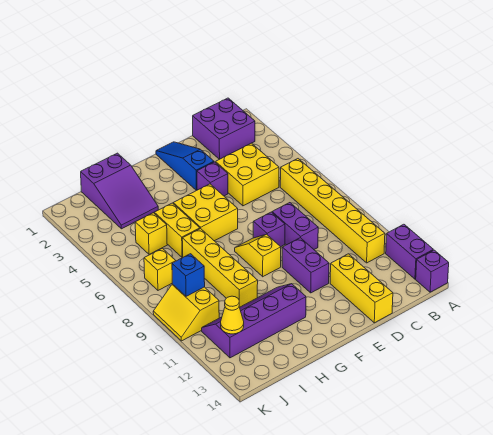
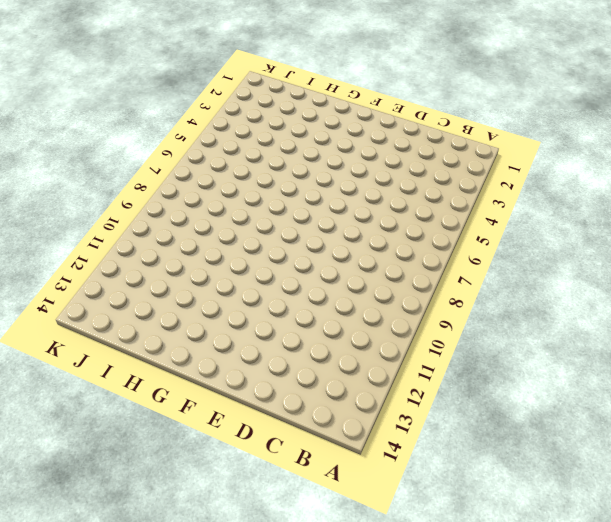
none -> purple 1x2 brick [386,224,433,279]
none -> purple 1x1 brick [416,250,449,292]
none -> purple 2x2 brick [193,98,255,159]

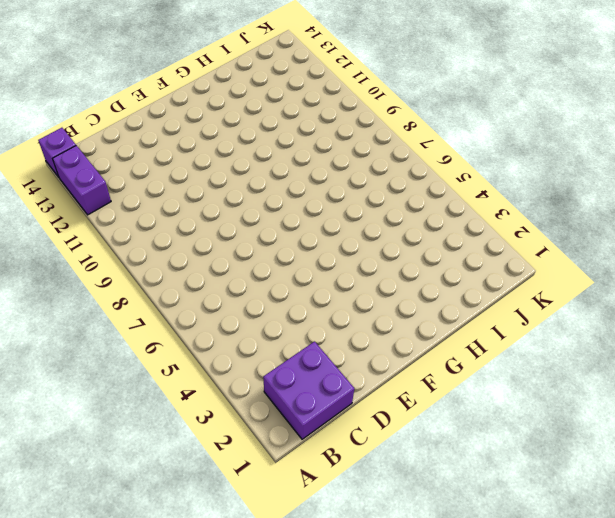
none -> yellow 1x6 brick [280,159,385,263]
none -> yellow 2x2 brick [216,143,279,206]
none -> purple 1x2 brick [272,203,318,249]

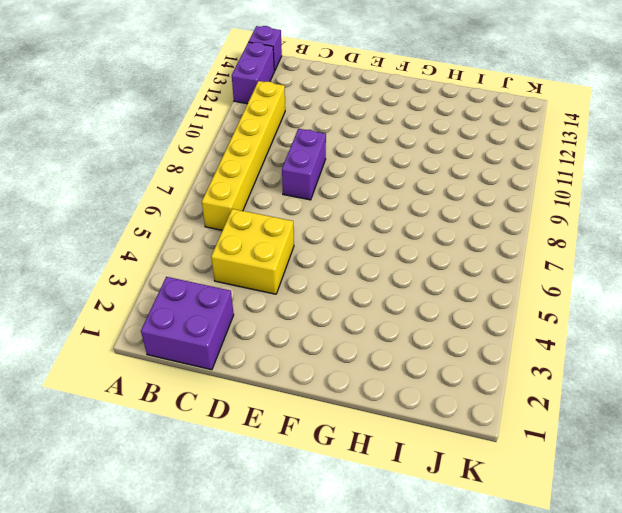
none -> yellow 1x3 brick [330,254,393,323]
none -> blue 1x3 slope [156,142,214,190]
none -> purple 1x1 brick [197,162,228,196]

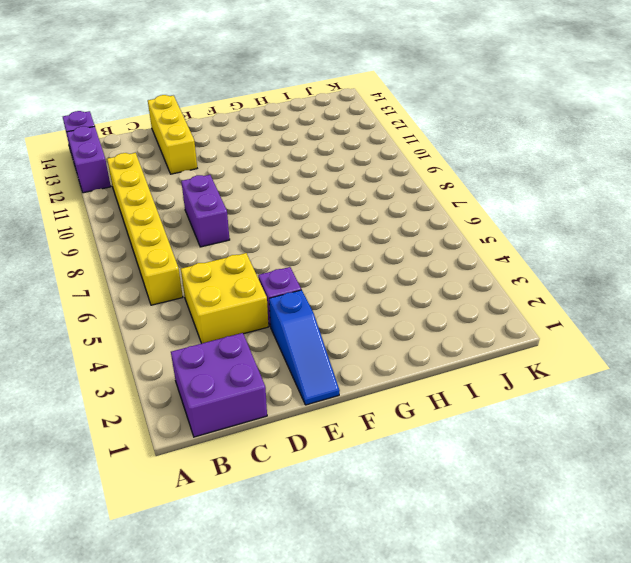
none -> purple 1x1 brick [253,212,285,247]
none -> purple 1x2 brick [282,238,329,293]
none -> yellow 2x2 brick [173,184,238,241]

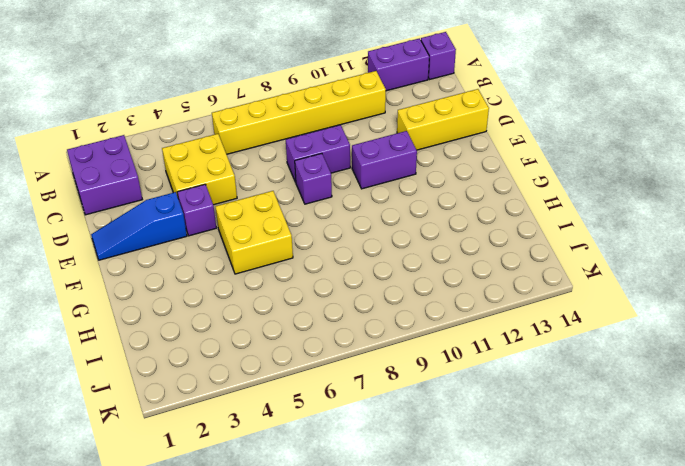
none -> yellow 1x2 slope [235,234,281,277]
none -> purple 2x4 slope [202,284,306,358]
none -> purple 2x3 slope [81,153,158,229]

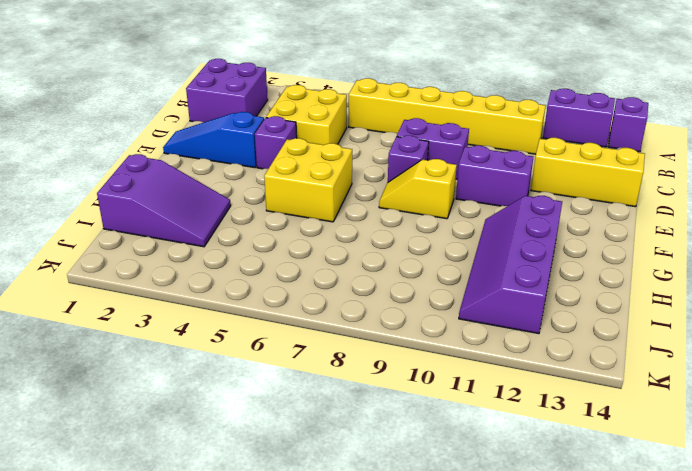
none -> yellow 1x2 brick [154,203,200,258]
none -> yellow 1x4 brick [182,229,258,307]
none -> yellow 1x1 brick [135,213,167,254]

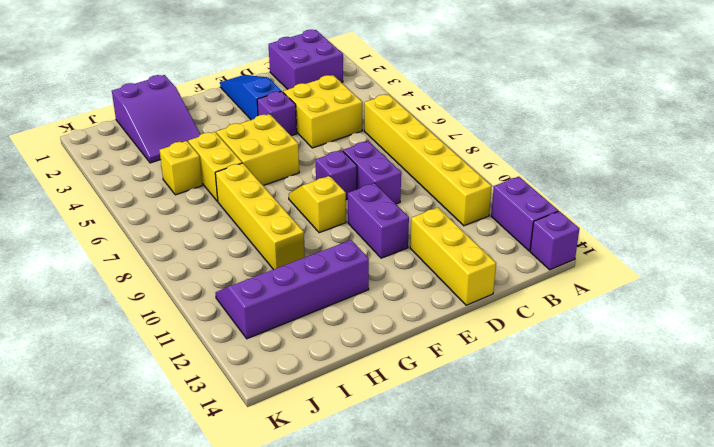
none -> yellow 1x1 brick [144,248,176,290]
none -> yellow 2x2 slope [153,284,219,341]
none -> blue 1x1 brick [172,254,205,296]

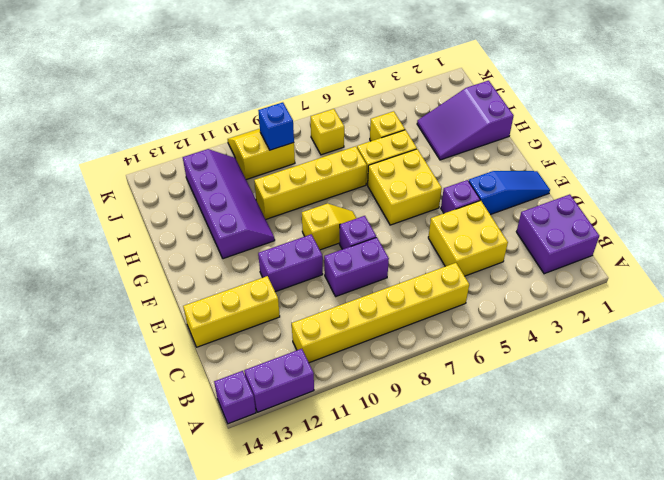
none -> yellow 1x1 cone [221,296,244,334]

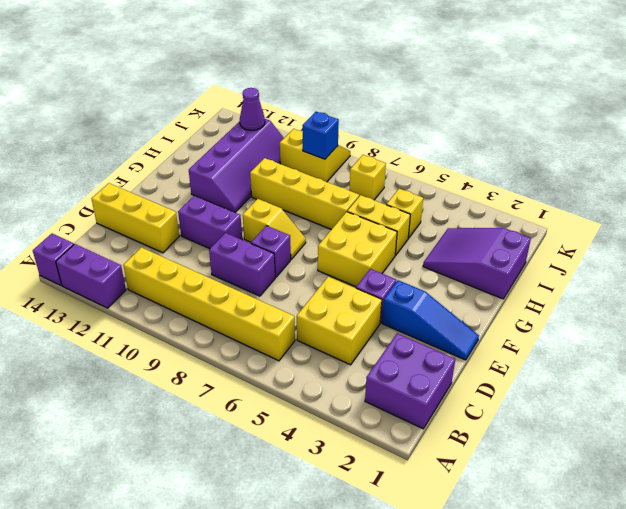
purple 1x1 cone [240,88,265,130] -> yellow 1x1 cone [221,296,244,334]

